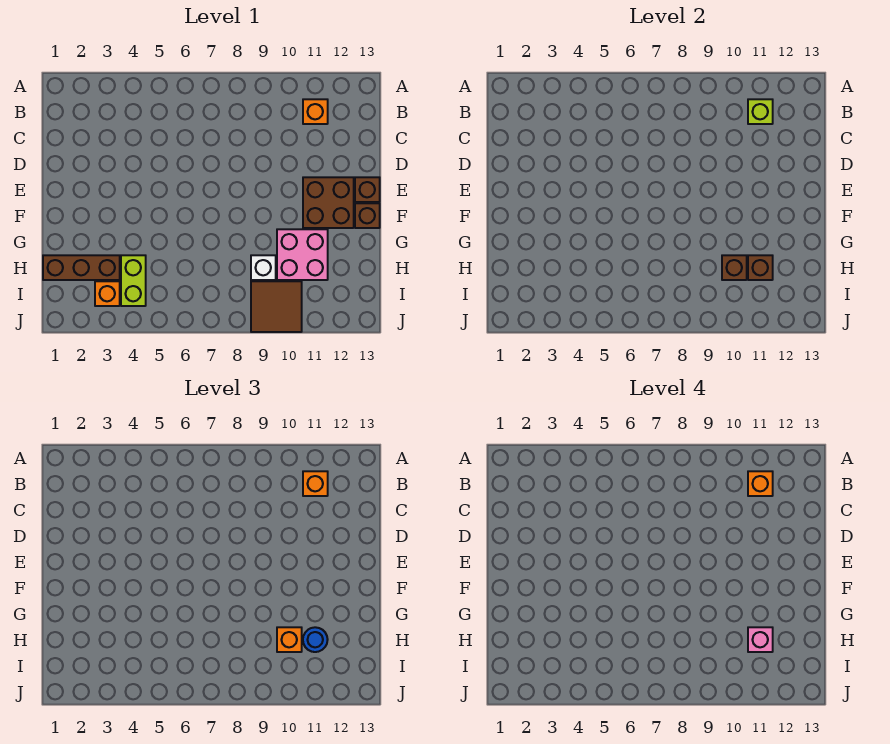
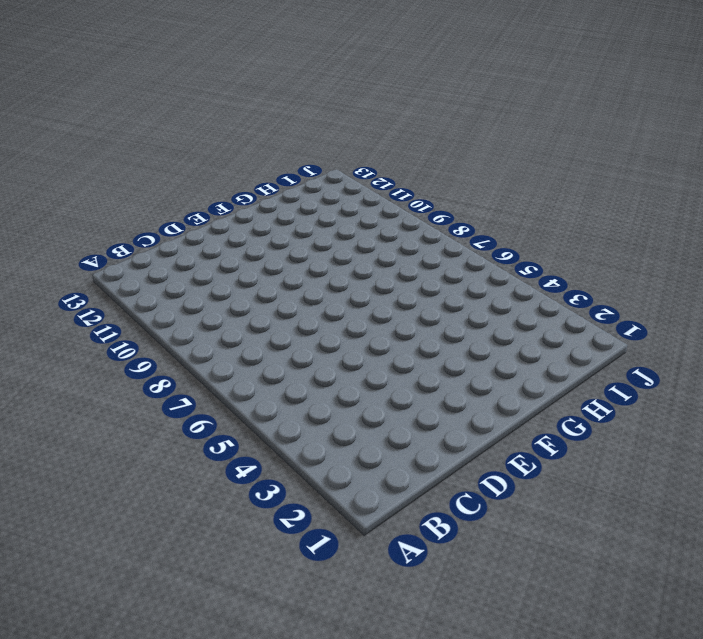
none -> orange 1x1 brick [303,99,328,124]
none -> brown 2x2 brick [303,177,354,228]
none -> brown 1x1 brick [355,177,380,202]

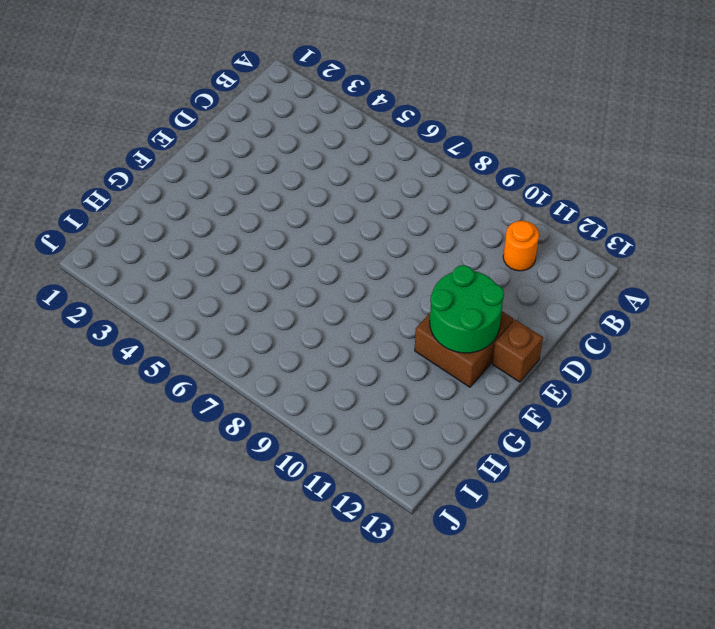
orange 1x1 round brick [503,221,539,271] -> orange 1x1 brick [303,99,328,124]
green 2x2 round brick [430,265,504,353] -> none
none -> brown 1x1 brick [355,203,380,228]
none -> pink 2x2 brick [277,229,328,280]
none -> brown 1x3 brick [43,255,120,280]

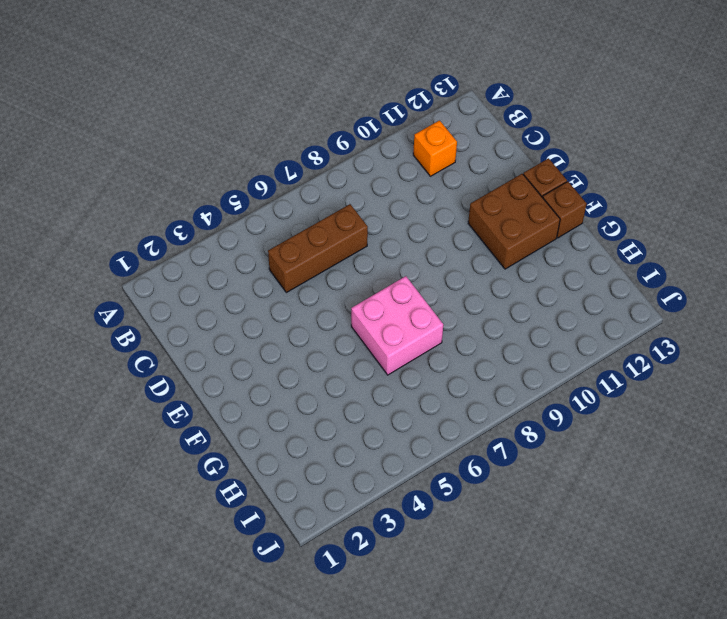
brown 1x3 brick [268,204,368,293] -> brown 1x3 brick moved to [43,255,120,280]
pink 2x2 brick [351,276,443,375] -> pink 2x2 brick moved to [277,229,328,280]
none -> lime 1x2 brick [121,255,146,306]
none -> white 1x1 brick [251,255,276,280]
none -> orange 1x1 brick [95,281,120,306]

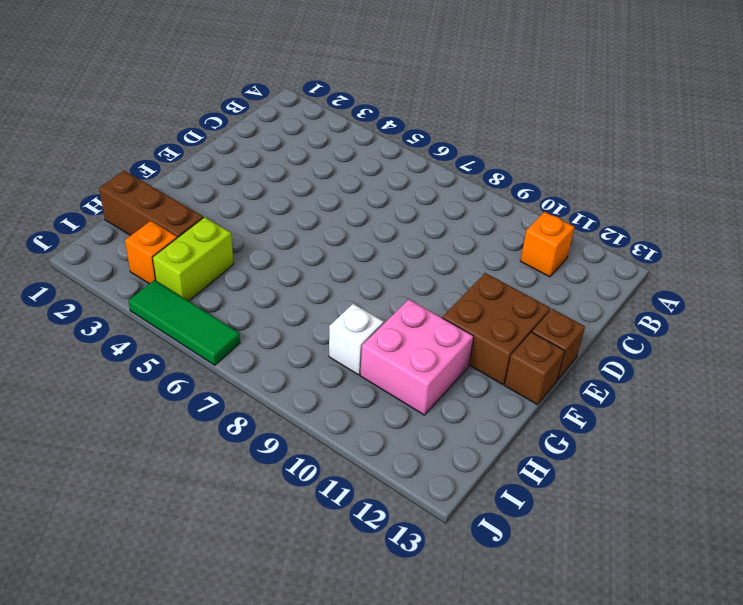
green 1x3 tile [128,280,240,365] -> none
none -> brown 2x2 tile [251,281,302,332]
none -> lime 1x1 brick [748,99,773,124]
none -> brown 1x1 brick [722,255,747,280]

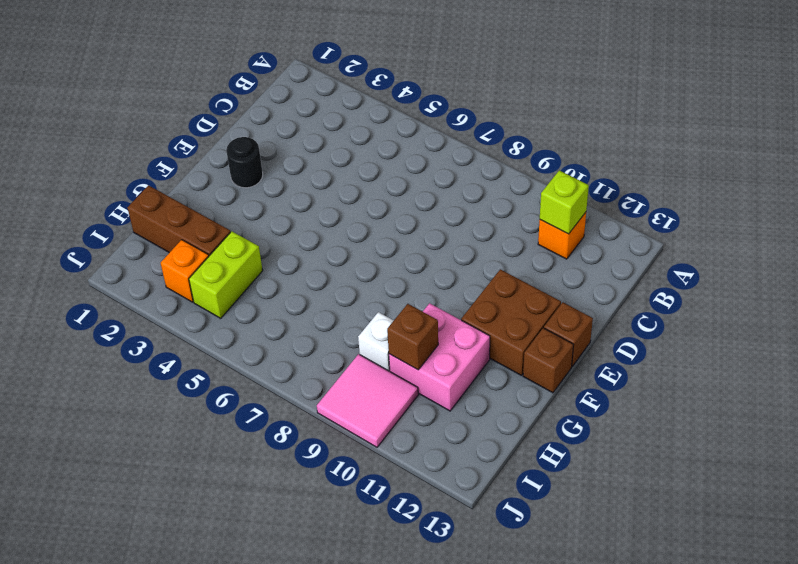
black 1x1 round brick [226,137,263,188] -> none
pink 2x2 tile [317,354,418,447] -> brown 2x2 tile [251,281,302,332]
none -> brown 1x1 brick [748,255,773,280]
none -> orange 1x1 brick [303,471,328,496]
none -> orange 1x1 brick [277,627,302,652]

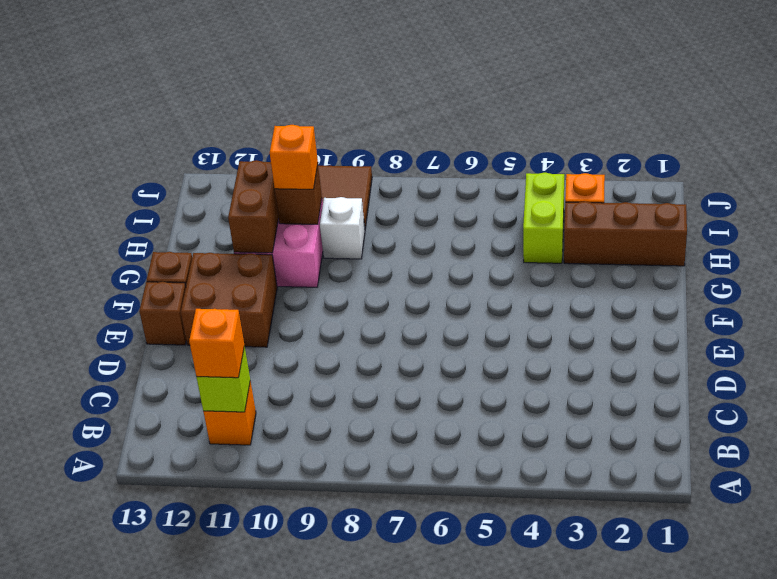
brown 1x2 brick [228,160,279,253] -> brown 1x1 brick [748,255,773,280]
none -> blue 1x1 round brick [303,627,328,652]
none -> orange 1x1 brick [748,471,773,496]
none -> pink 1x1 brick [748,627,773,652]

